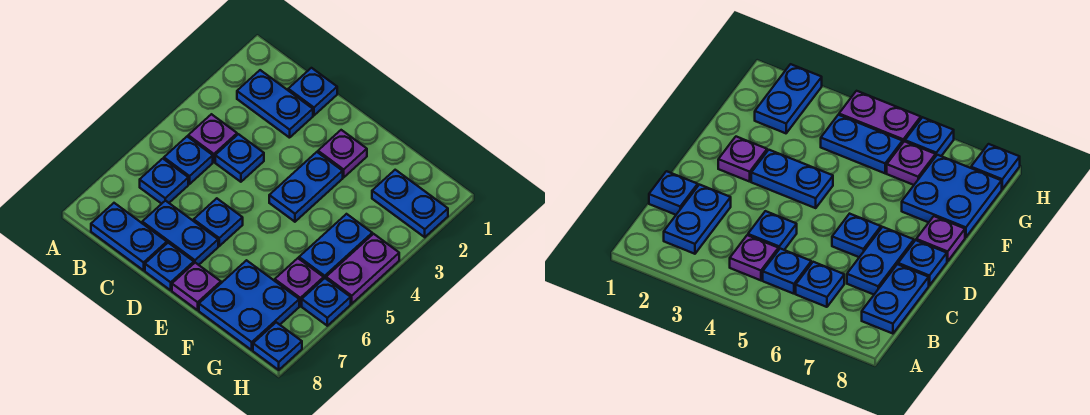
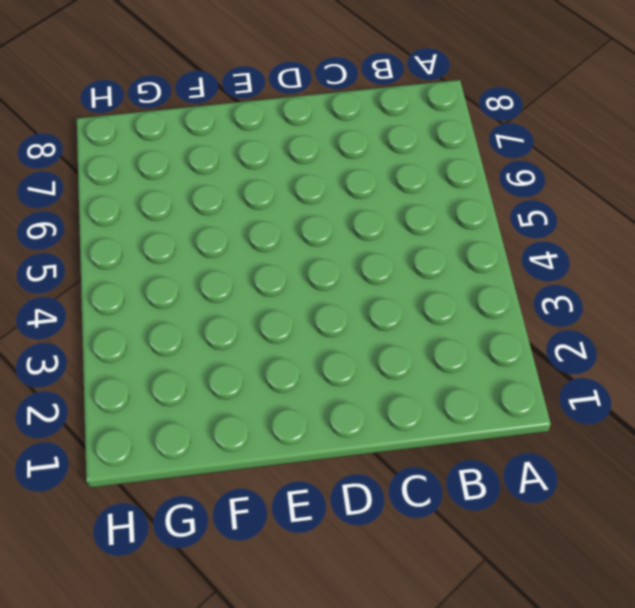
none -> blue 1x2 plate [237,70,313,138]
none -> purple 1x1 plate [188,114,237,162]
none -> blue 1x1 plate [164,137,213,184]

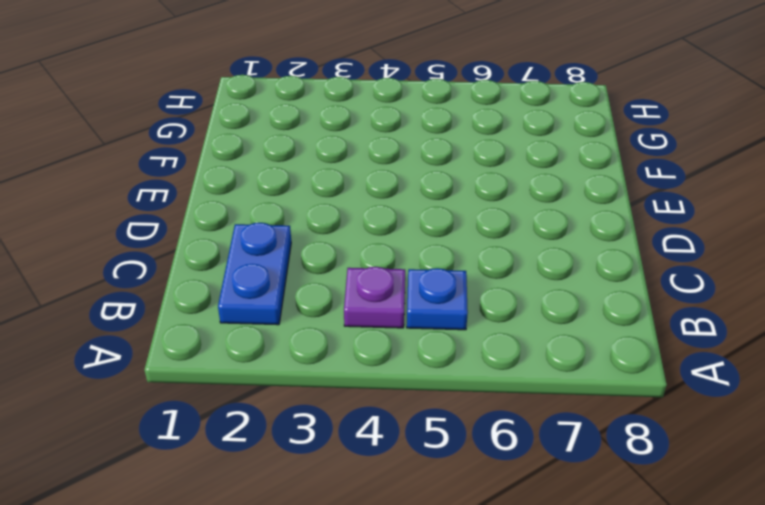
none -> blue 1x1 plate [140,159,188,204]
none -> blue 1x2 plate [91,203,167,270]
none -> blue 1x1 plate [288,68,337,115]

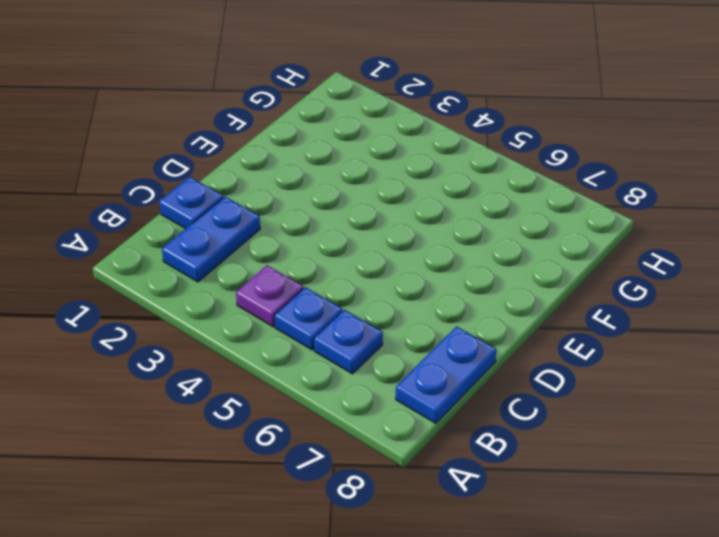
none -> blue 1x1 plate [215,134,264,182]
none -> blue 1x2 plate [142,200,218,265]
none -> blue 1x1 plate [194,198,243,246]

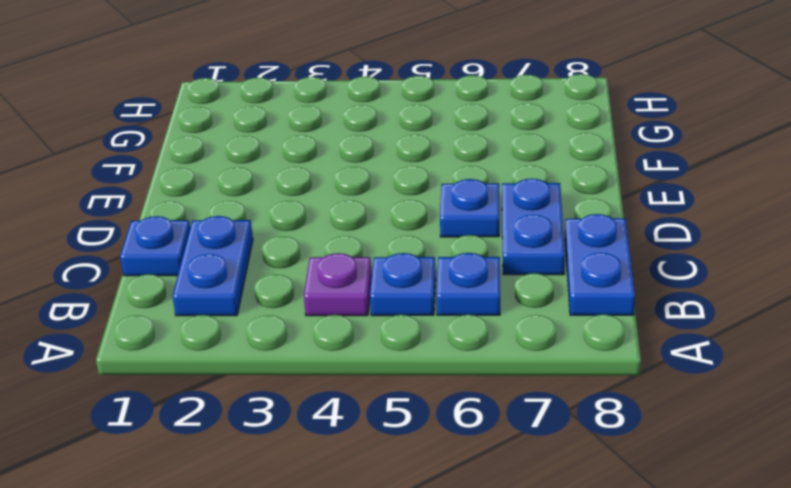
none -> blue 1x1 plate [215,134,264,182]
none -> blue 1x1 plate [145,243,194,290]
none -> purple 1x1 plate [318,130,367,177]

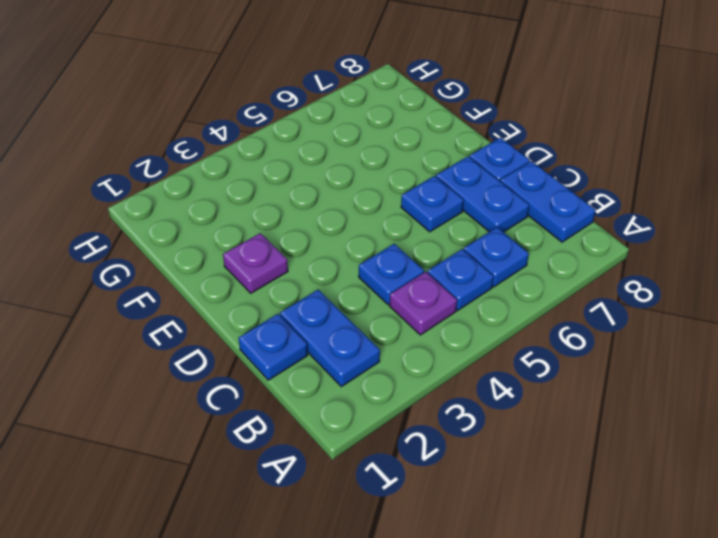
none -> blue 1x2 plate [269,152,343,222]
none -> purple 1x1 plate [172,263,221,310]
none -> blue 2x2 plate [199,260,299,350]

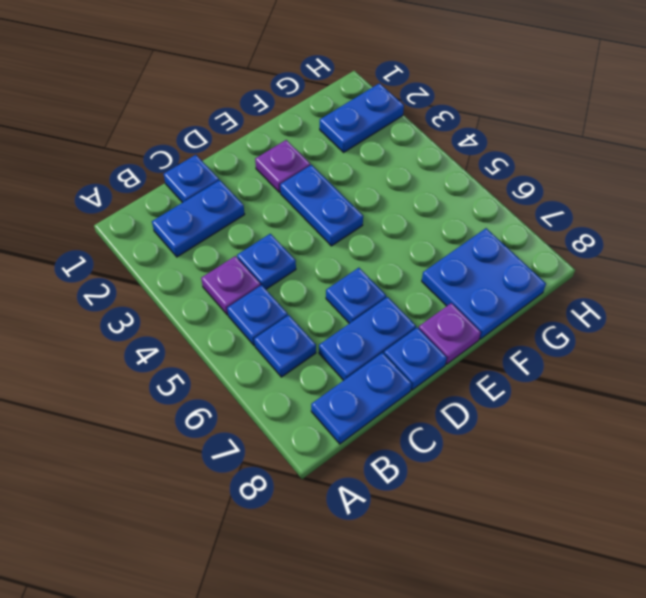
none -> blue 1x2 plate [299,214,372,278]
none -> purple 1x1 plate [275,258,324,306]
none -> purple 1x2 plate [326,234,399,304]

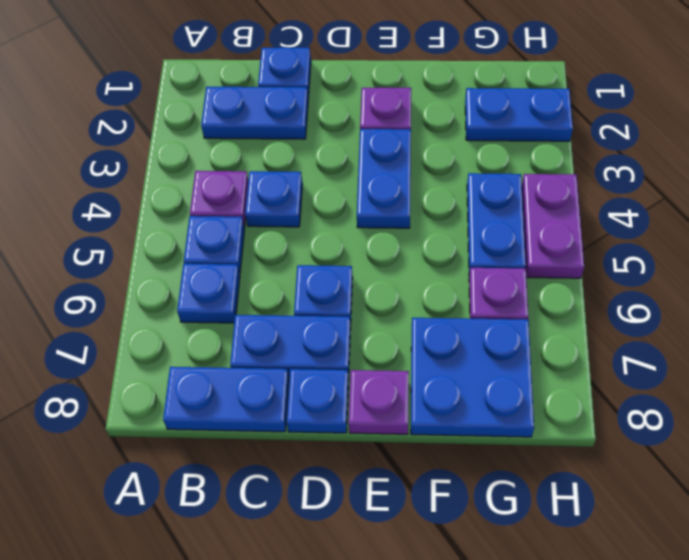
none -> blue 1x1 plate [302,278,351,326]
none -> blue 1x1 plate [253,322,302,370]

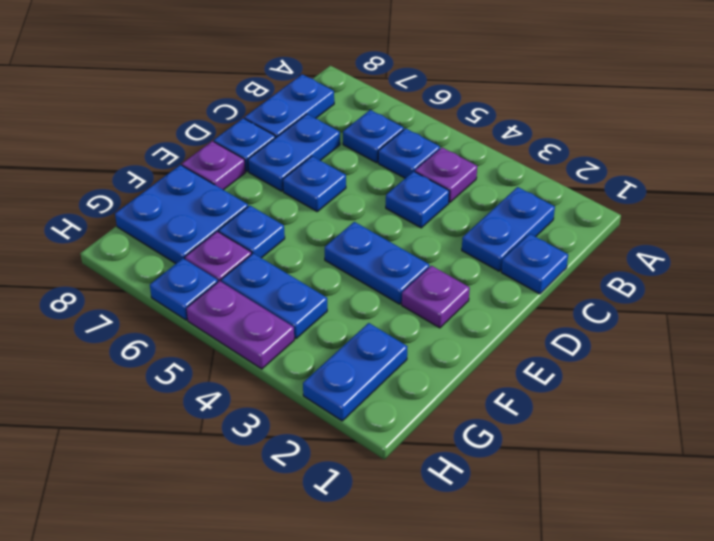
blue 1x1 plate [219,205,285,258] -> blue 1x1 plate moved to [253,322,302,370]

